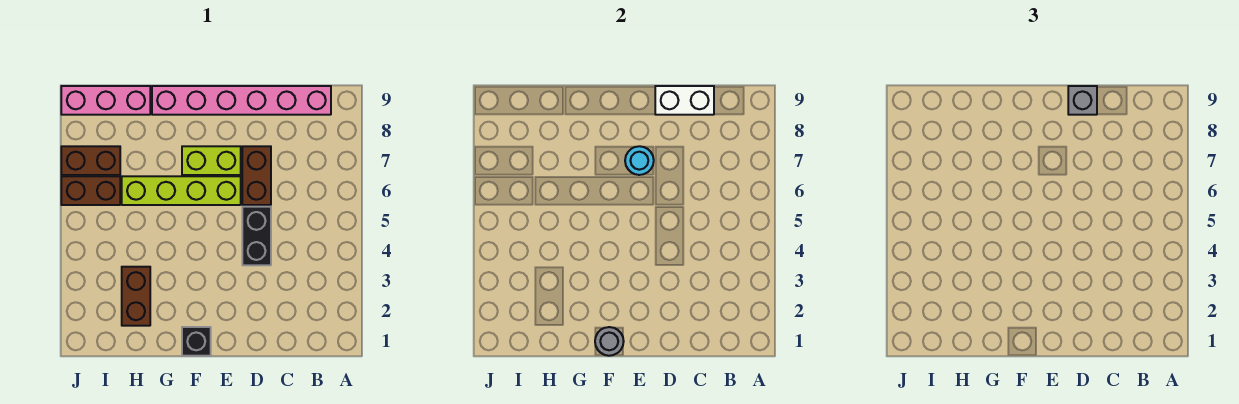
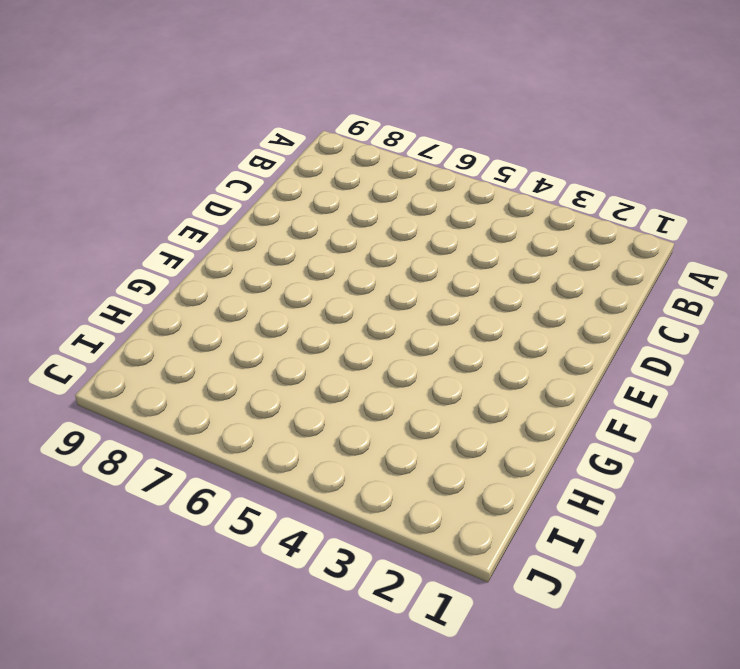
none -> pink 1x6 brick [152,86,331,115]
none -> black 1x2 brick [242,207,271,265]
none -> brown 1x2 brick [242,146,271,205]

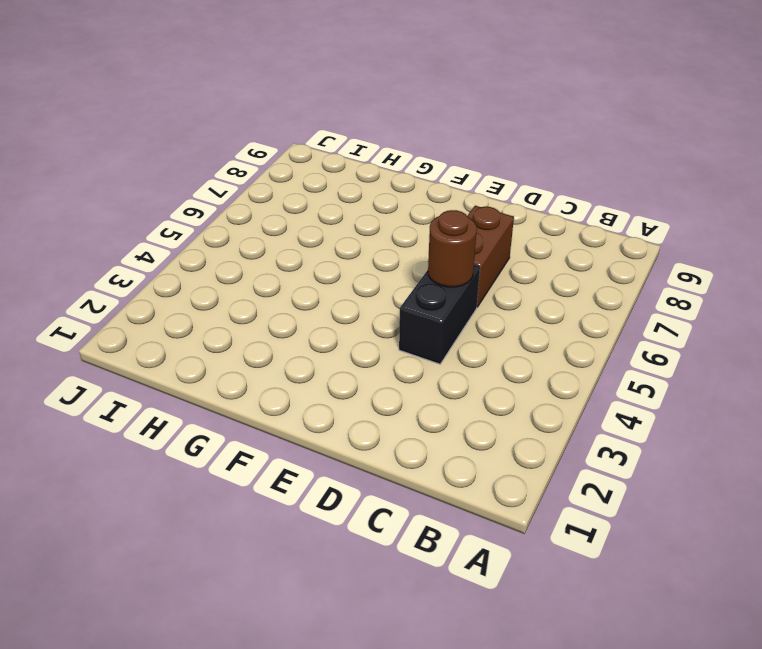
brown 1x1 round brick [428,210,477,287] -> none
none -> pink 1x6 brick [152,86,331,115]
none -> lime 1x4 brick [122,176,241,205]
none -> lime 1x2 brick [182,146,241,175]

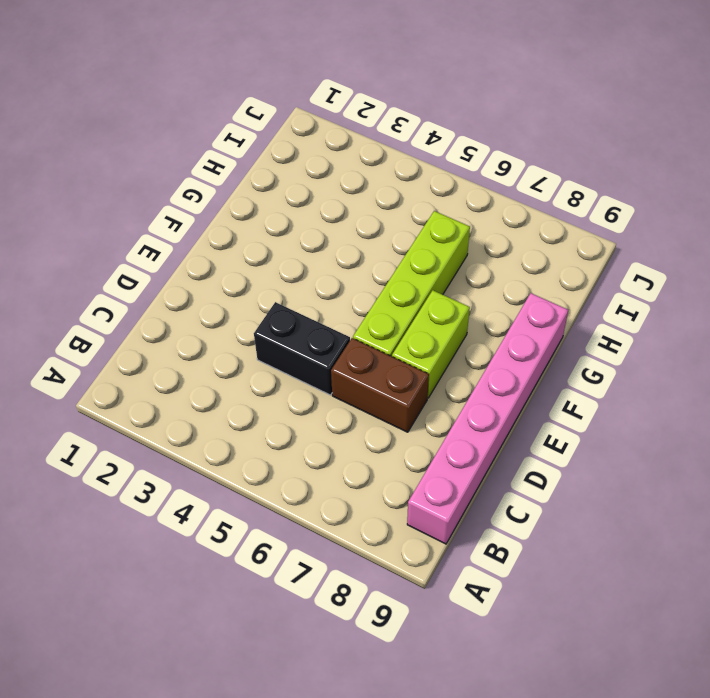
none -> black 1x1 brick [182,327,211,356]
none -> brown 1x2 brick [122,267,150,326]
none -> pink 1x3 brick [61,86,150,115]

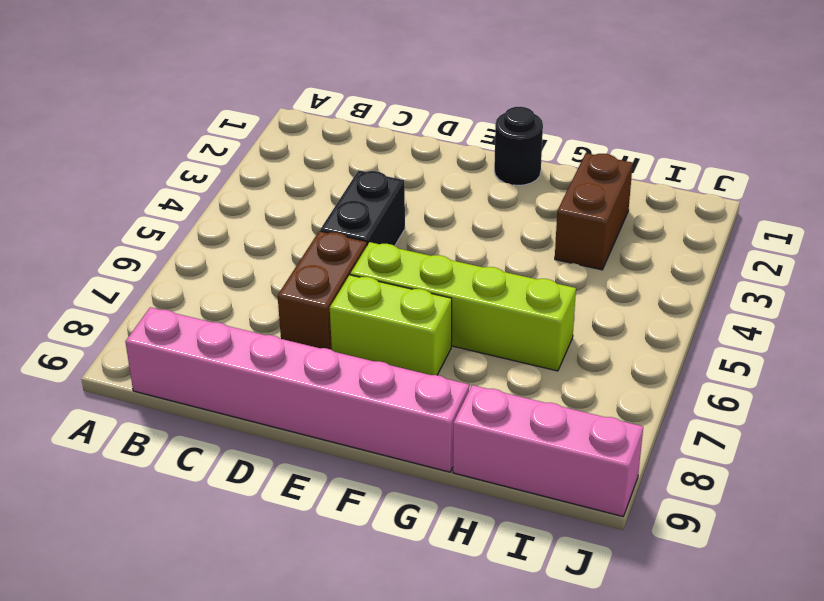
black 1x1 round brick [494,107,543,186] -> black 1x1 brick [182,327,211,356]
none -> brown 1x2 brick [61,176,120,205]
none -> brown 1x2 brick [61,146,120,175]
none -> white 1x2 brick [655,86,714,115]

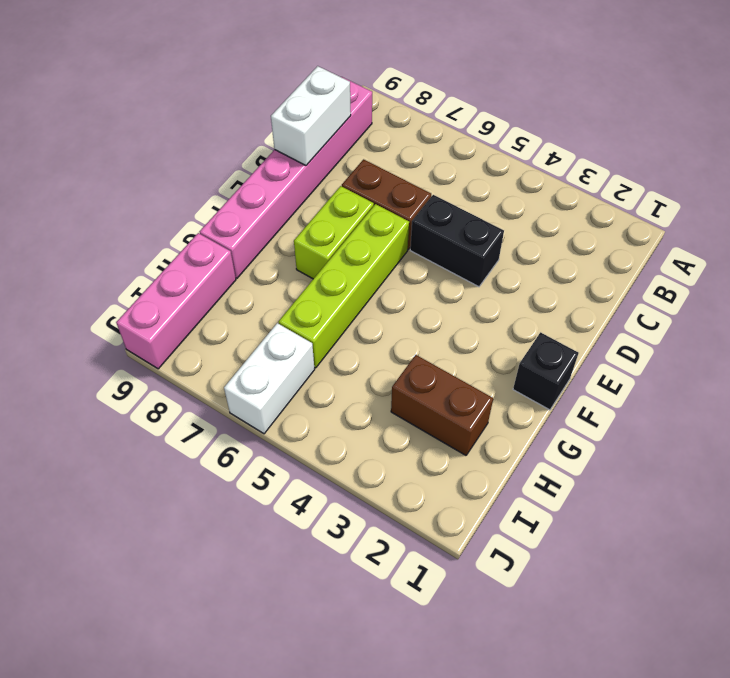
white 1x2 brick [224,323,315,434] -> brown 1x2 brick [61,176,120,205]
none -> brown 1x2 brick [61,146,120,175]
none -> cyan 1x1 round brick [625,146,654,175]
none -> grey 1x1 round brick [595,327,624,356]

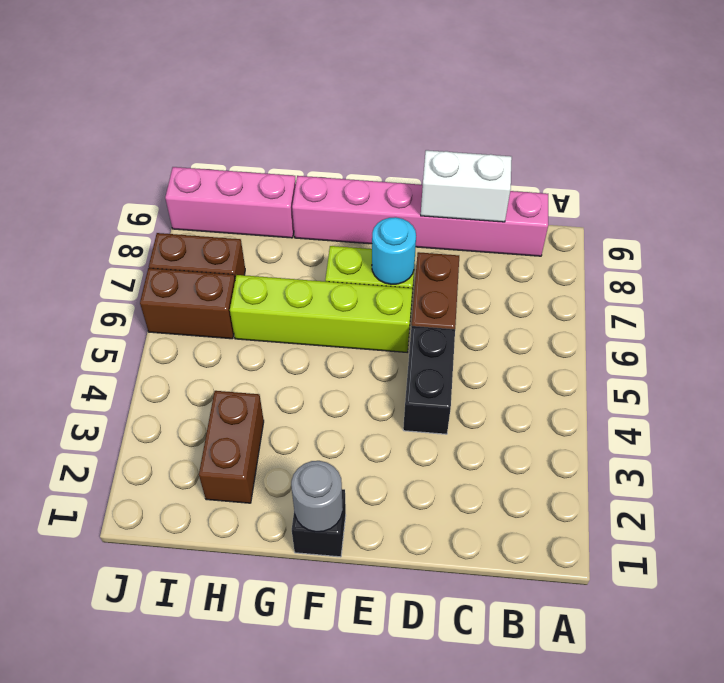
none -> grey 1x1 brick [1068,86,1097,115]

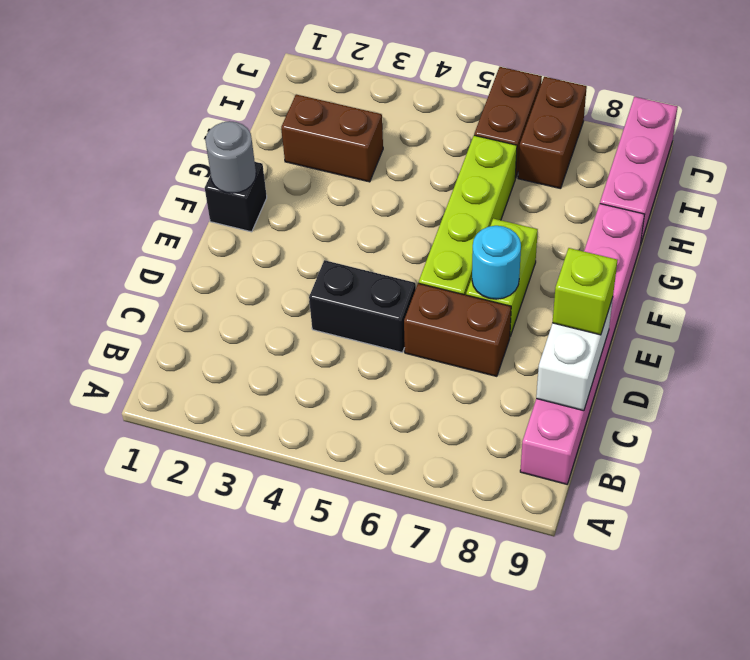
lime 1x1 brick [552,248,617,335] -> grey 1x1 brick [1068,86,1097,115]

